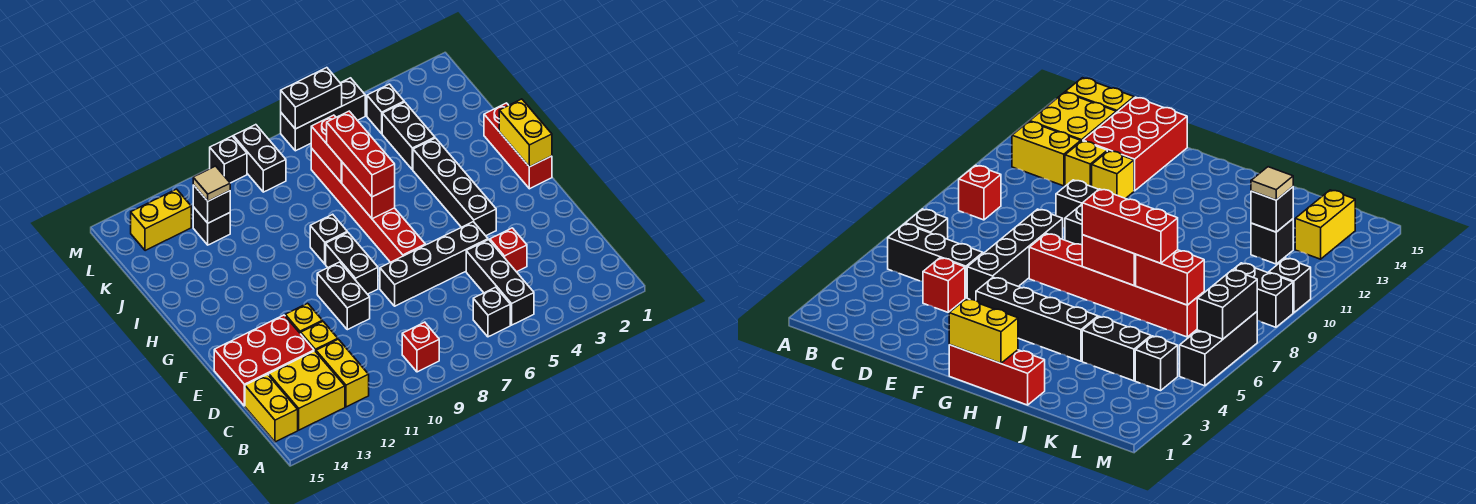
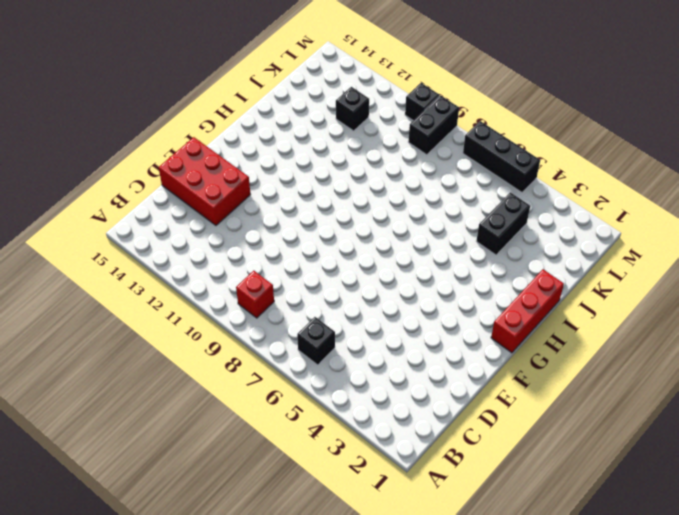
none -> black 1x3 brick [466,240,534,325]
none -> yellow 1x2 brick [316,339,369,407]
none -> yellow 2x2 brick [269,351,345,430]
none -> yellow 1x2 brick [245,374,298,442]

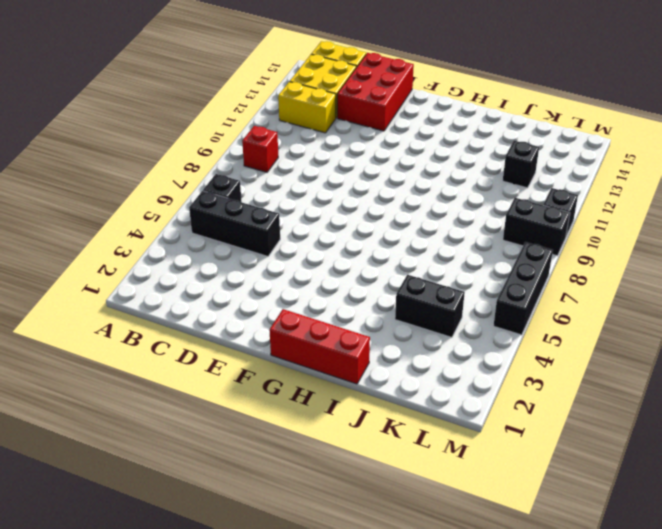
none -> red 1x1 brick [490,228,527,272]
none -> yellow 1x1 brick [301,321,338,352]
none -> black 1x4 brick [380,222,488,306]
none -> black 1x2 brick [317,262,370,330]

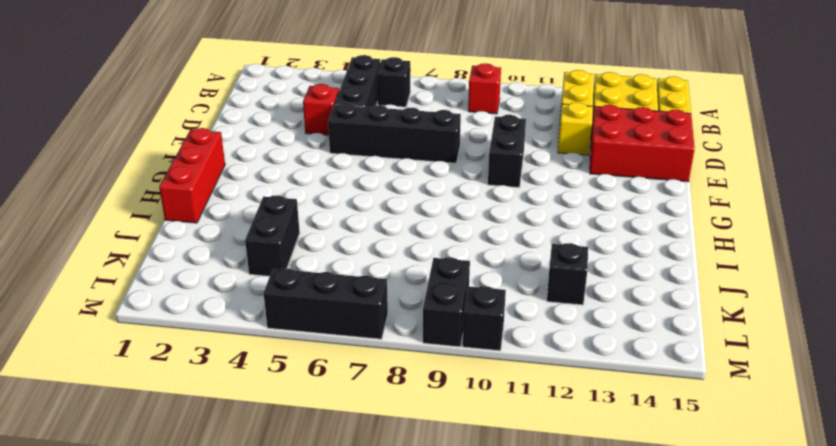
none -> yellow 1x1 brick [285,303,322,334]
none -> black 1x4 brick [413,138,496,236]
none -> red 1x6 brick [311,148,425,262]
none -> black 1x2 brick [326,232,378,294]

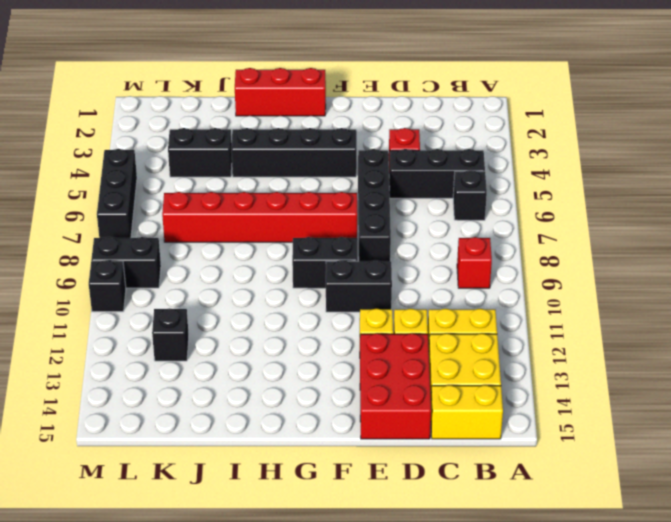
none -> black 1x1 brick [310,214,347,264]
none -> black 1x1 brick [367,84,404,134]
none -> yellow 1x2 brick [131,189,191,251]
none -> yellow 1x2 brick [499,99,552,167]

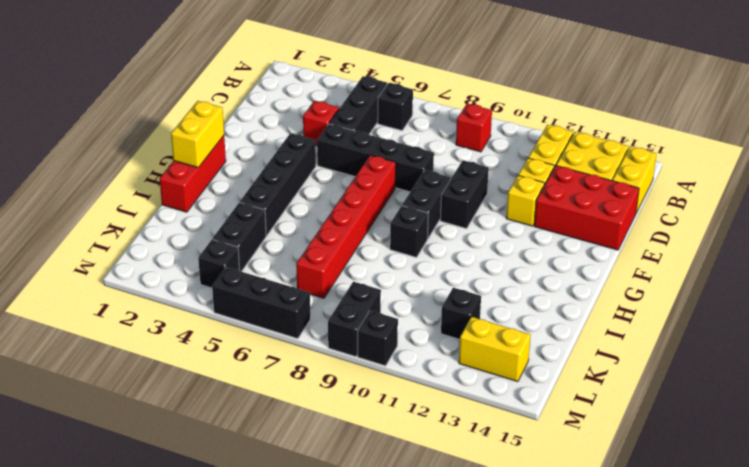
none -> red 1x2 brick [342,162,395,219]
none -> red 1x2 brick [311,115,342,183]
none -> black 1x1 brick [193,185,230,223]
none -> black 1x2 brick [281,68,342,129]

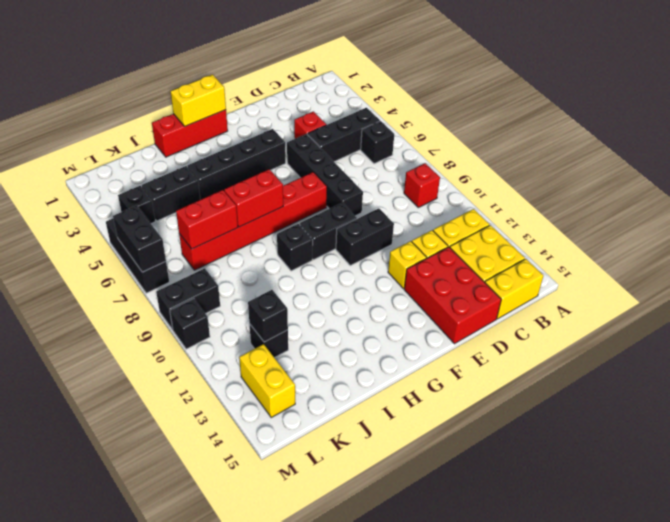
none -> red 1x3 brick [327,111,395,197]
none -> tan 1x1 tile [193,166,230,201]

